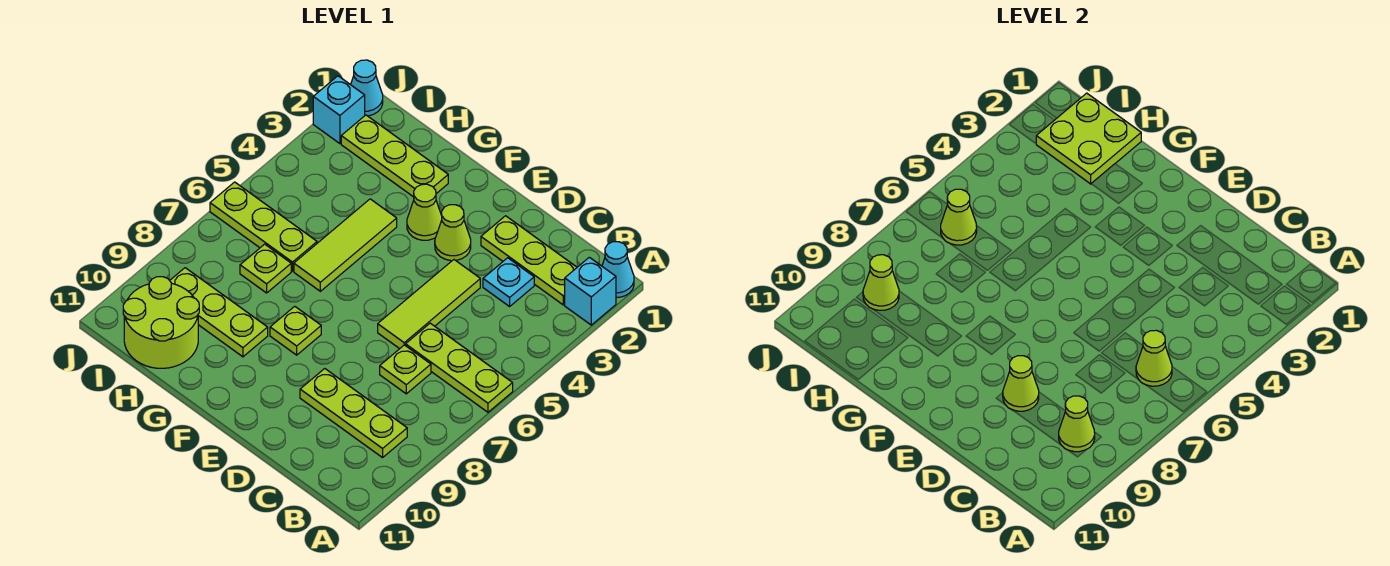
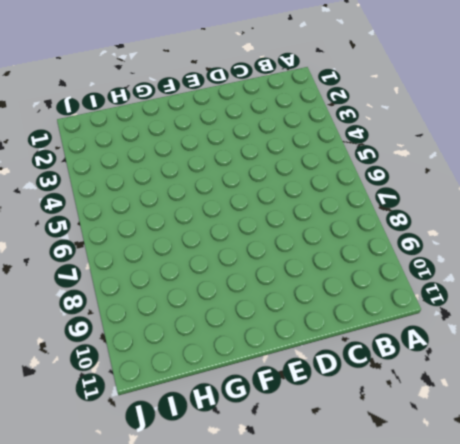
none -> cyan 1x1 cone [602,242,634,298]
none -> cyan 1x1 brick [565,257,616,325]
none -> lime 1x3 plate [406,323,513,412]

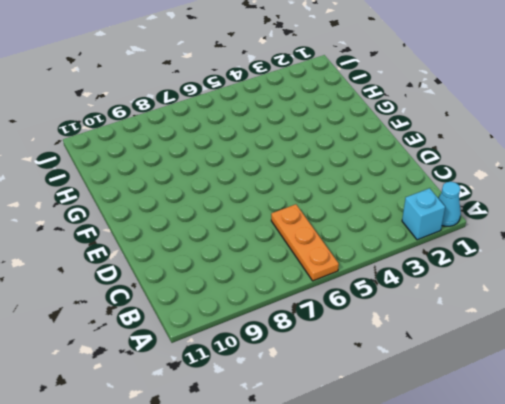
orange 1x3 plate [271,204,339,281] -> lime 1x3 plate [406,323,513,412]
none -> lime 1x3 plate [481,216,577,305]
none -> lime 1x3 plate [300,369,407,458]
none -> cyan 1x1 plate [483,258,534,306]

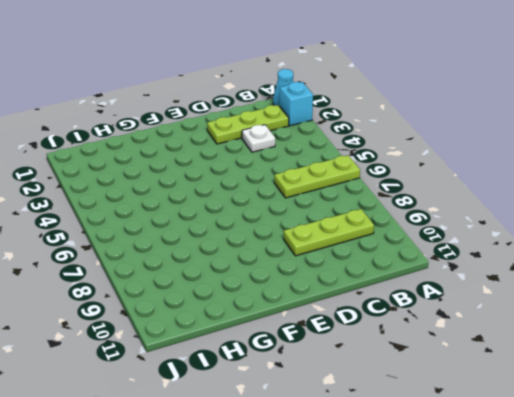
white 1x1 plate [242,125,275,152] -> cyan 1x1 plate [483,258,534,306]
none -> lime 1x1 plate [380,345,431,394]
none -> lime 1x3 tile [378,260,480,349]
none -> lime 1x1 cone [435,205,471,261]

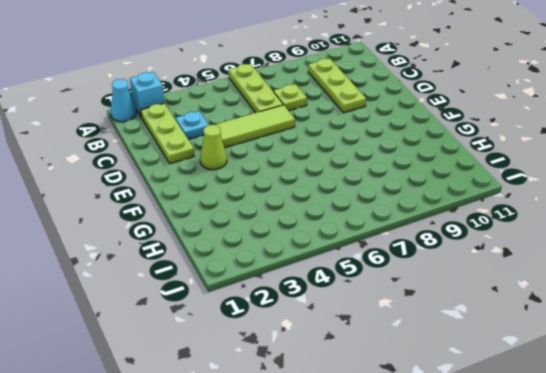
none -> lime 1x1 cone [407,184,442,240]
none -> lime 1x1 plate [270,306,321,355]
none -> lime 1x3 plate [341,115,448,197]

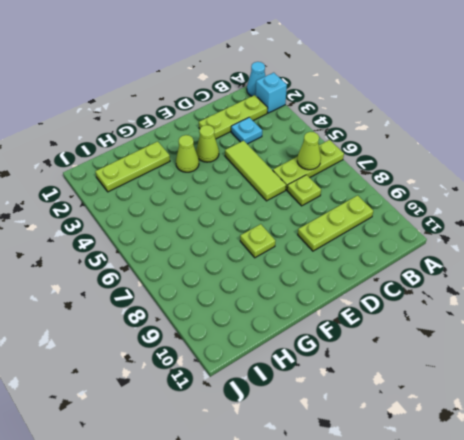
none -> lime 1x3 tile [294,199,397,291]
none -> lime 1x3 plate [170,268,268,357]
none -> lime 1x3 plate [210,182,317,271]

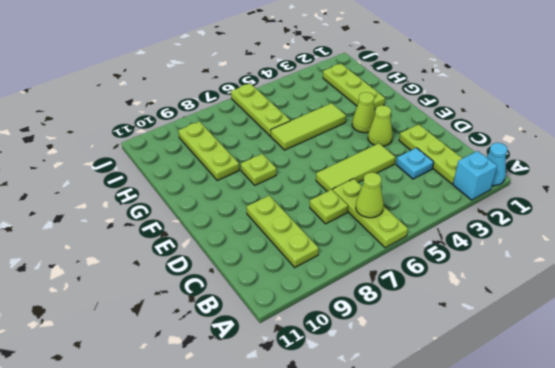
none -> lime 1x1 plate [240,244,291,293]
none -> lime 2x2 round brick [123,277,199,368]
none -> cyan 1x1 cone [351,60,383,116]

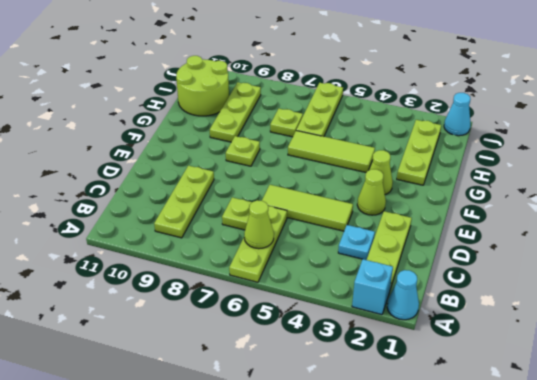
none -> cyan 1x1 brick [313,76,365,144]
none -> lime 1x1 cone [1059,396,1095,452]
none -> lime 1x1 cone [1003,356,1039,411]

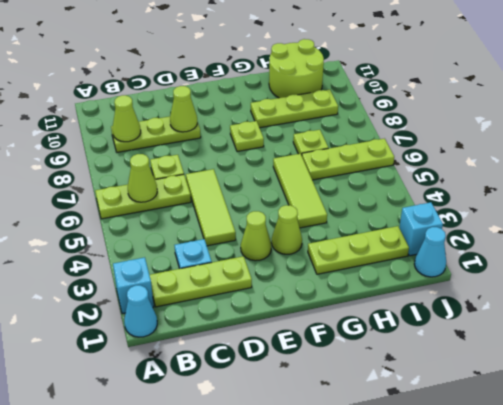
none -> lime 2x2 plate [1036,93,1141,184]
none -> lime 1x1 cone [941,189,977,245]
none -> lime 1x1 cone [863,255,899,310]

